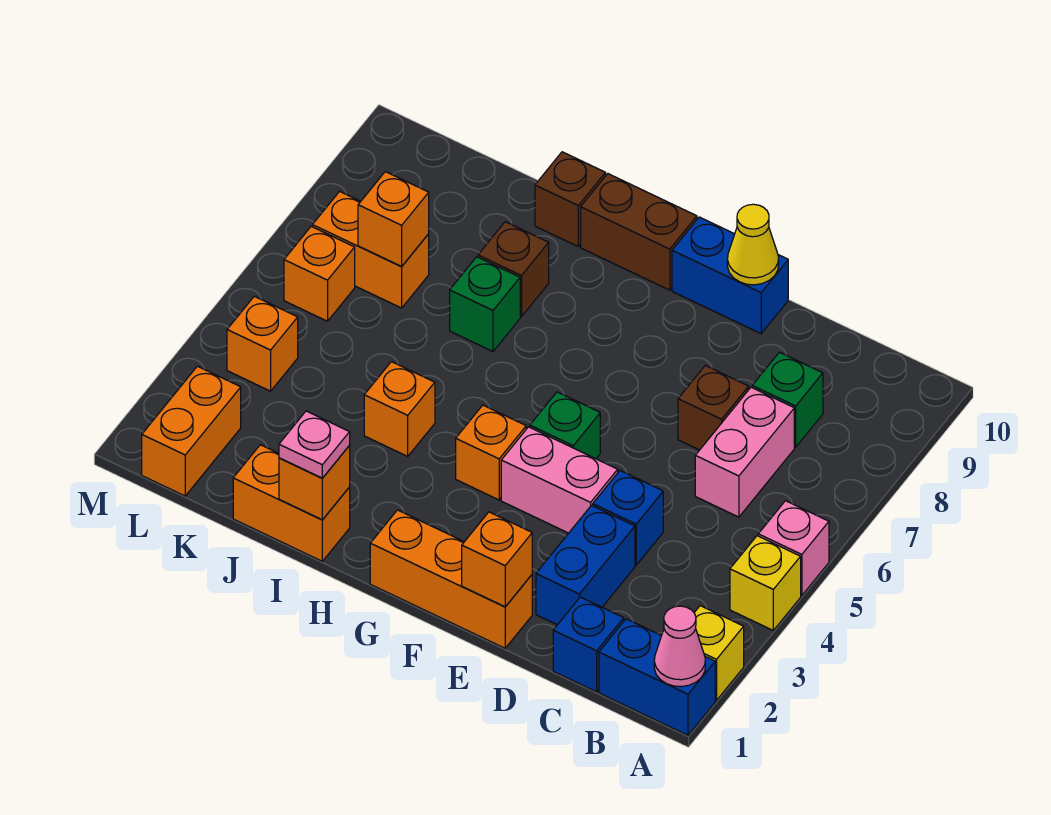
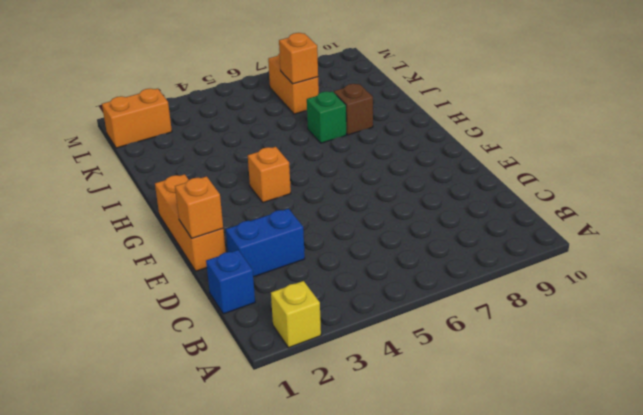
none -> blue 1x2 brick [599,619,715,735]
none -> yellow 1x1 brick [730,536,801,630]
none -> pink 1x1 brick [758,501,829,596]
none -> pink 1x2 brick [695,387,794,517]

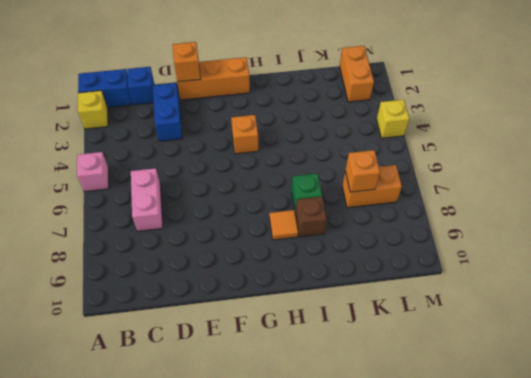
orange 1x1 tile [269,210,298,240] -> none
yellow 1x1 brick [377,100,409,138] -> yellow 1x1 brick moved to [730,536,801,630]
none -> green 1x1 brick [752,352,823,447]
none -> blue 1x1 brick [593,471,663,565]
none -> brown 1x1 brick [678,366,749,450]
none -> pink 1x2 brick [501,427,618,533]

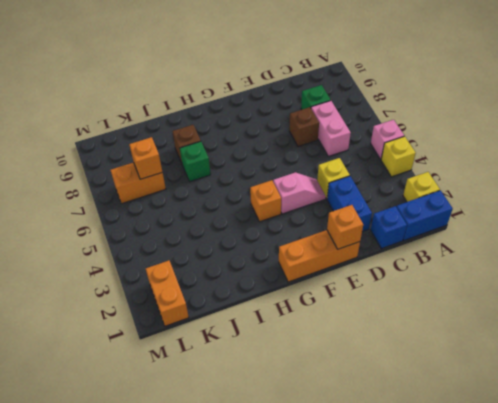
yellow 1x1 brick [317,158,350,199] -> blue 1x1 brick [593,471,663,565]
pink 1x2 slope [273,172,326,214] -> pink 1x2 brick [501,427,618,533]
none -> blue 1x2 brick [672,217,788,334]
none -> green 1x1 brick [530,392,600,459]
none -> brown 1x2 brick [581,174,697,290]
none -> orange 1x2 brick [233,445,350,561]

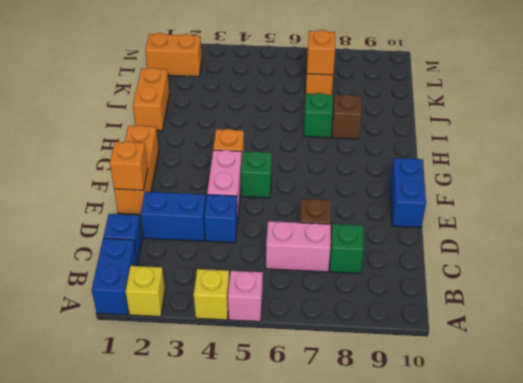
none -> brown 1x2 brick [581,174,697,290]
none -> orange 1x1 brick [364,362,435,456]
none -> brown 1x1 brick [535,152,606,246]
none -> orange 1x1 brick [227,296,298,391]

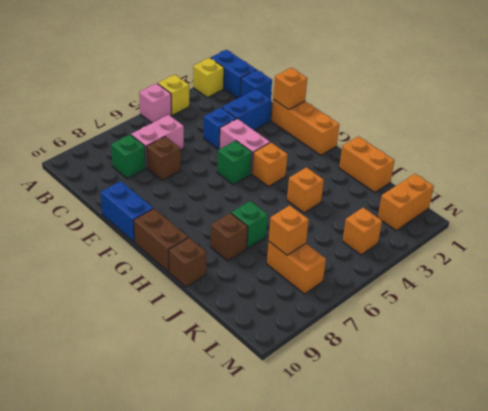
none -> orange 1x1 brick [284,226,355,321]
none -> pink 1x1 cone [654,606,705,687]
none -> yellow 1x1 cone [727,204,779,285]
none -> orange 1x1 brick [279,446,350,520]

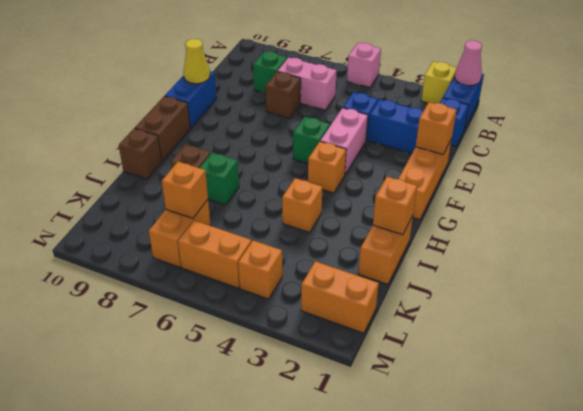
orange 1x2 brick [178,221,252,288] -> orange 1x1 brick [284,226,355,321]
none -> yellow 1x1 brick [730,536,801,630]
none -> pink 1x1 plate [279,411,350,478]

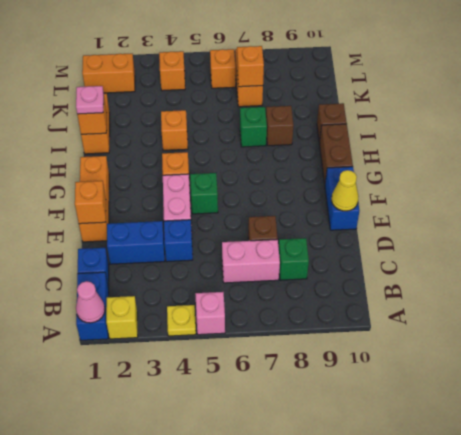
yellow 1x1 plate [167,305,196,336] -> yellow 1x1 brick [730,536,801,630]

